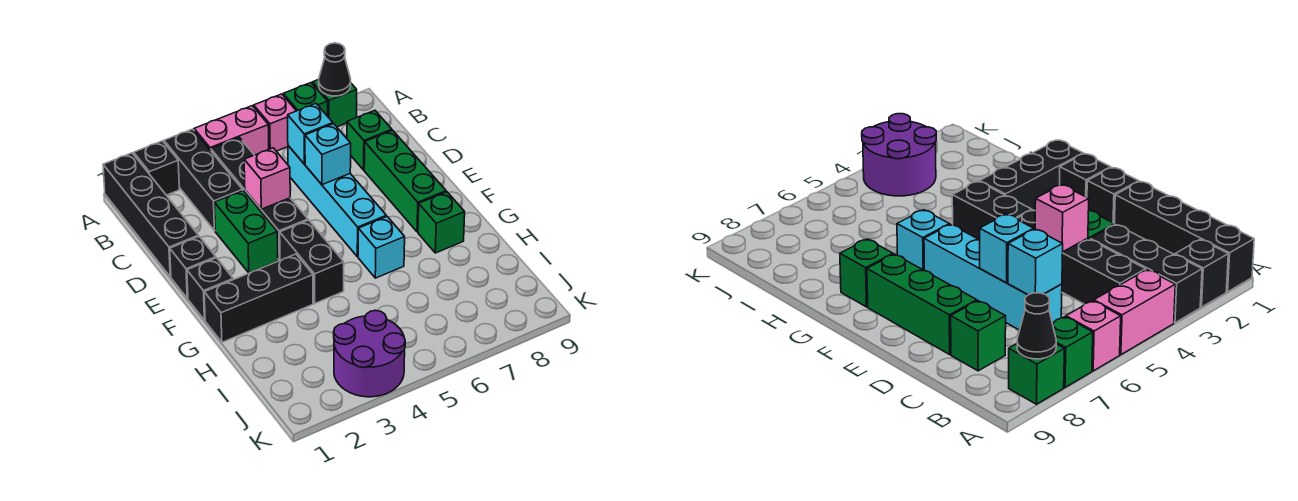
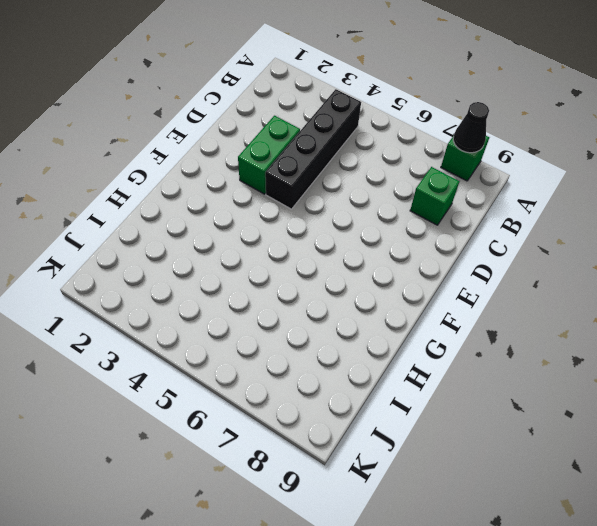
none -> black 1x4 brick [103,153,199,277]
none -> black 1x1 brick [134,141,179,195]
none -> black 1x3 brick [164,129,243,231]

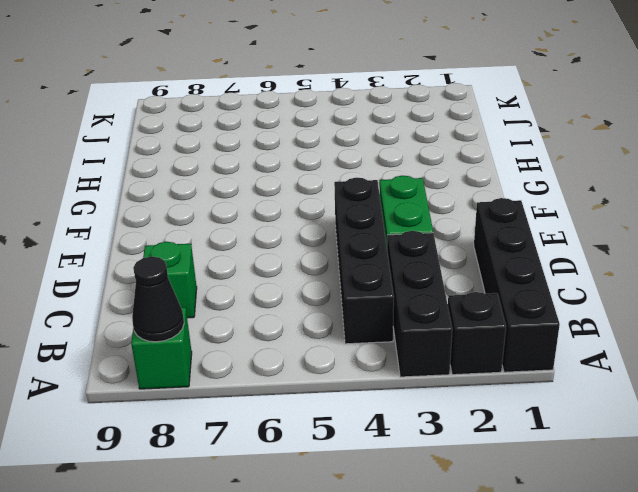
none -> pink 1x2 brick [194,106,269,155]
none -> pink 1x1 brick [254,94,296,151]
none -> green 1x1 brick [283,83,328,116]

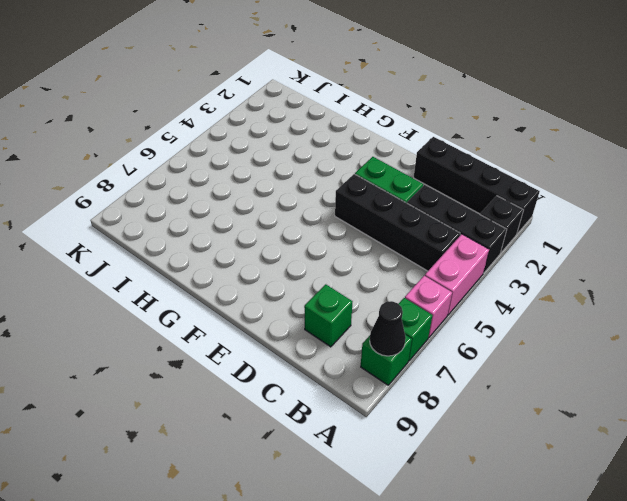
none -> cyan 1x4 brick [288,146,386,257]
none -> green 1x3 brick [364,130,446,232]
none -> black 1x1 brick [170,237,216,298]

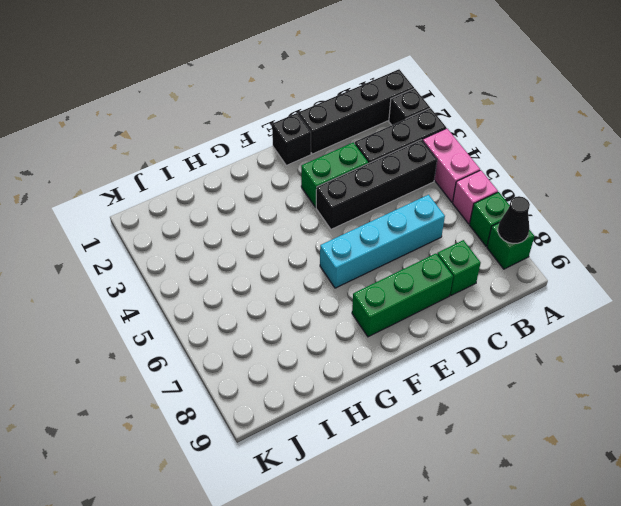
none -> black 1x1 brick [187,258,233,320]
none -> black 1x2 brick [280,220,344,303]
none -> black 1x3 brick [204,254,313,342]

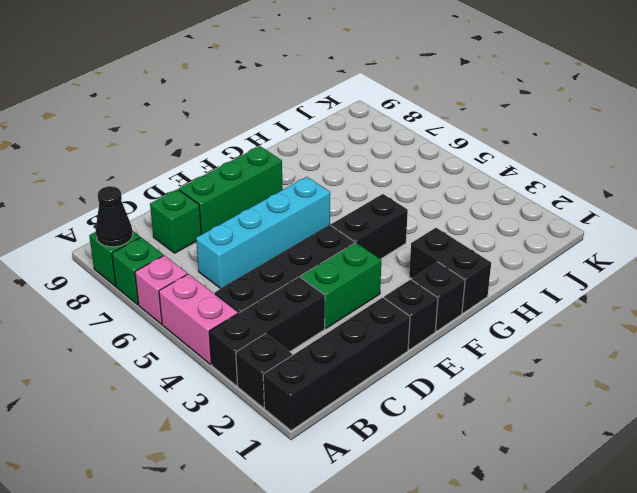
black 1x2 brick [409,228,491,313] -> black 1x3 brick [204,254,313,342]
none -> cyan 1x1 brick [358,217,405,278]
none -> green 1x1 brick [418,192,465,253]
none -> purple 2x2 round brick [334,310,405,397]

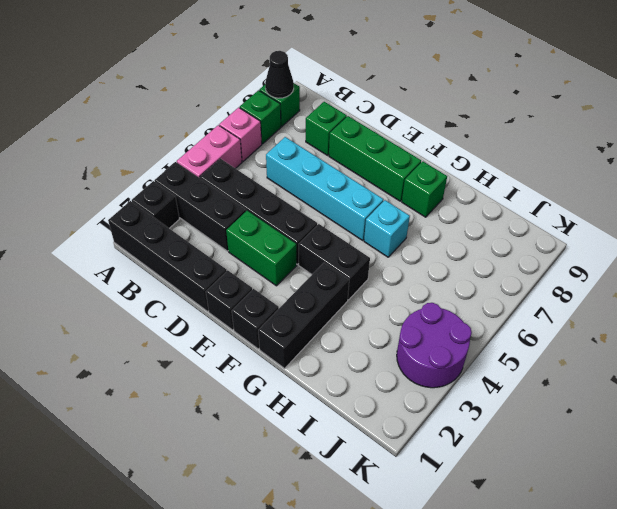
none -> cyan 1x1 brick [288,104,333,164]
none -> pink 1x1 brick [244,148,290,209]
none -> cyan 1x1 brick [305,124,351,185]

